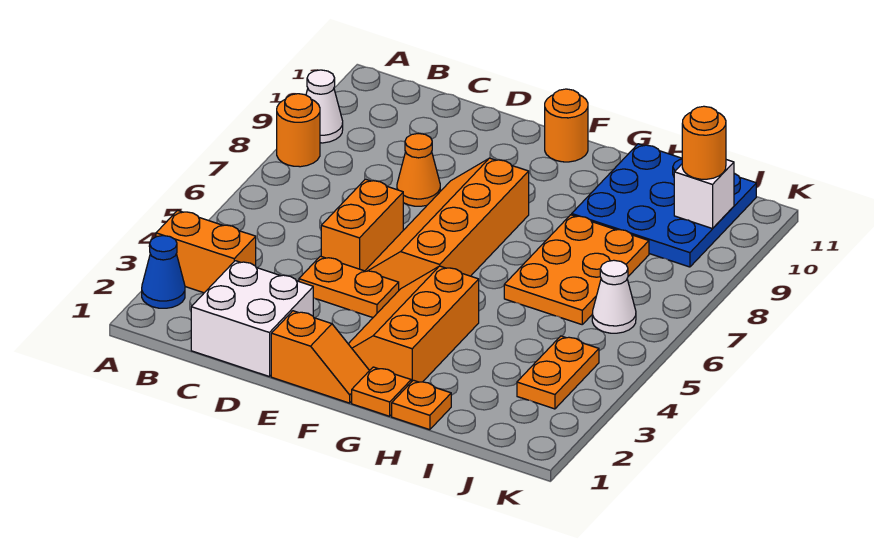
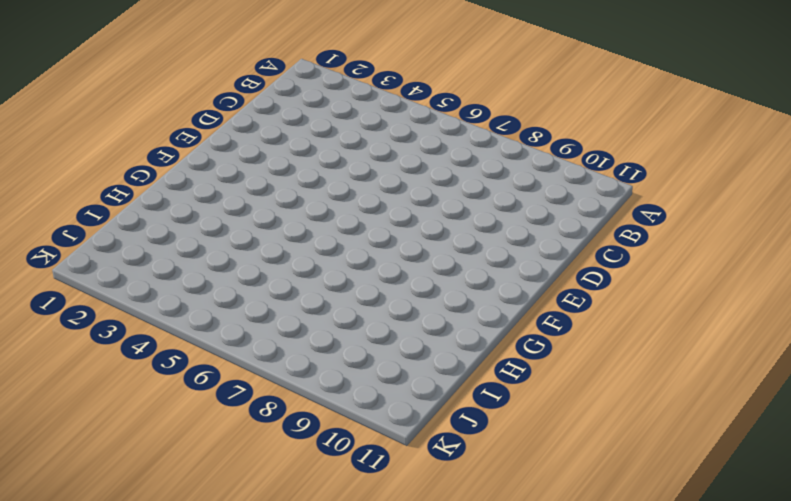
none -> blue 1x1 cone [142,236,185,308]
none -> orange 1x2 brick [156,210,256,293]
none -> orange 1x1 round brick [277,94,320,167]

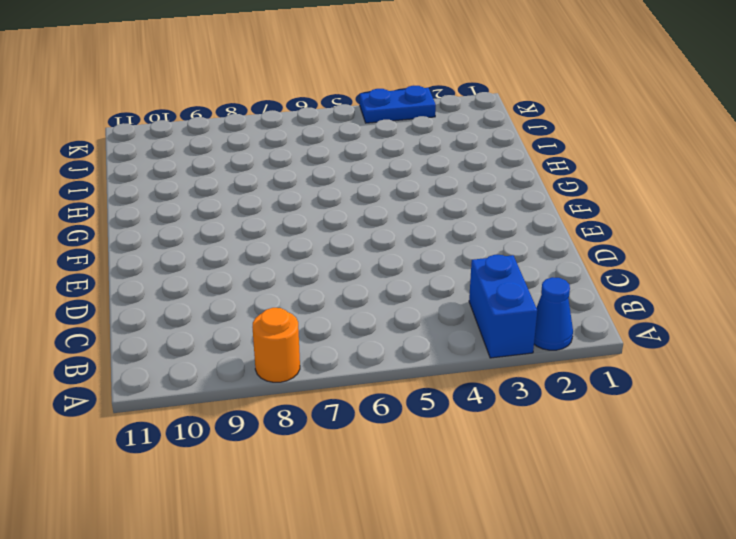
blue 1x2 brick [469,255,537,358] -> orange 1x2 brick [156,210,256,293]
blue 1x2 plate [360,86,436,123] -> none
none -> white 1x1 cone [306,70,343,143]
none -> white 2x2 brick [191,261,313,377]
none -> orange 1x2 plate [299,256,399,317]

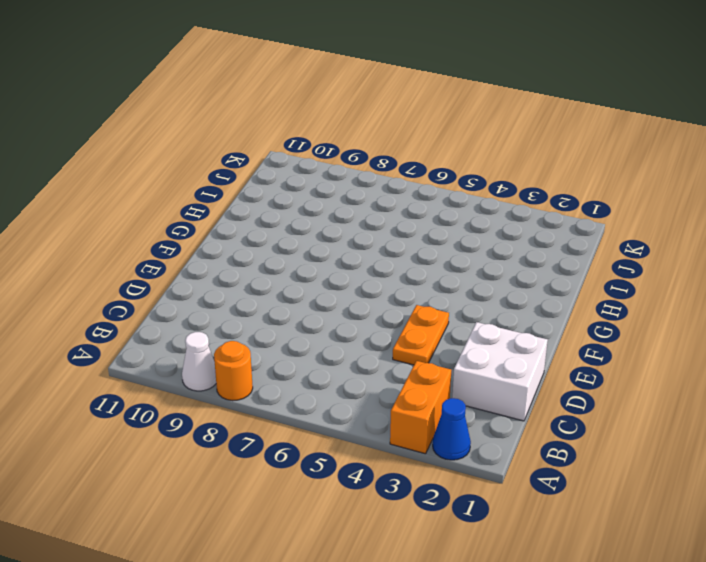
none -> orange 1x2 brick [321,179,403,271]
none -> orange 1x1 cone [397,134,440,206]
none -> orange 1x2 slope [271,311,369,403]

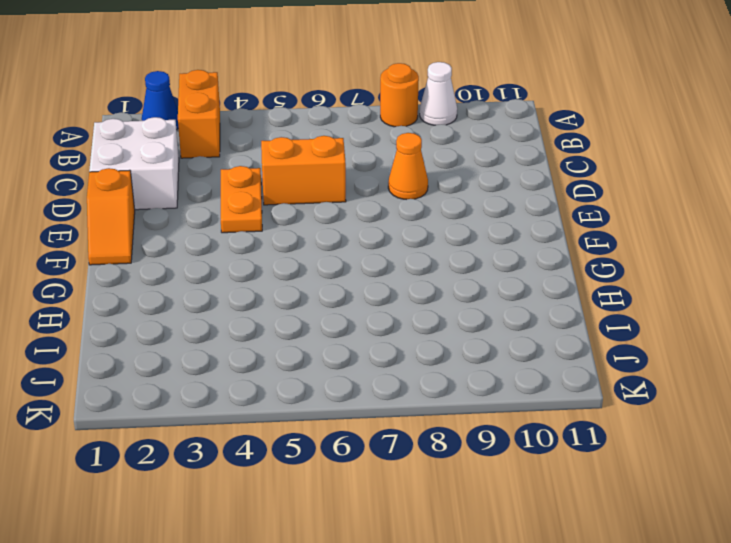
none -> orange 2x4 slope [365,158,529,290]
none -> orange 2x3 slope [349,266,479,382]
none -> orange 1x1 round brick [545,89,588,162]

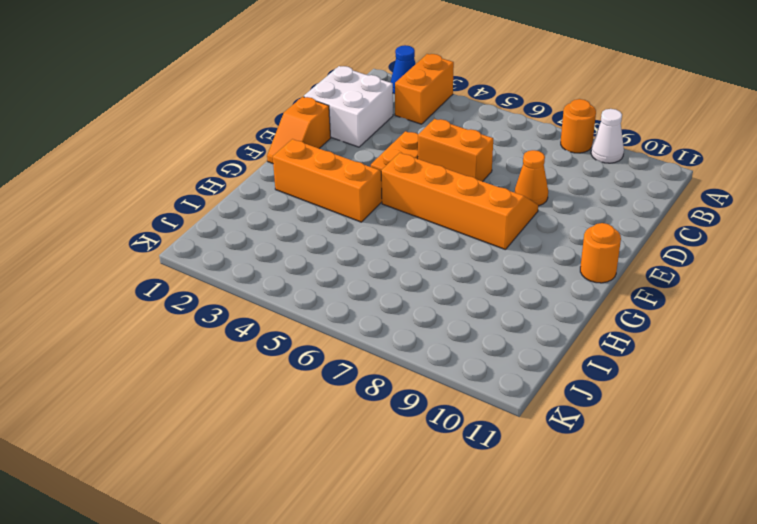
none -> orange 1x1 plate [352,367,411,416]
none -> orange 1x1 plate [392,380,451,430]
none -> orange 2x3 plate [504,215,649,324]

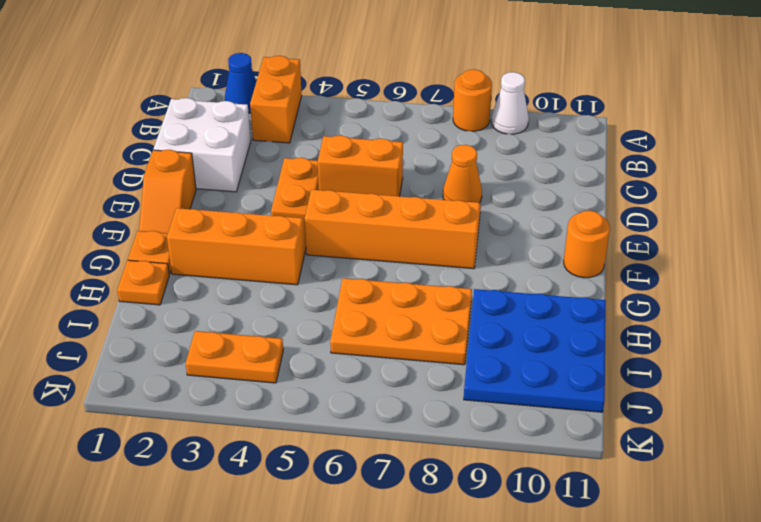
none -> white 1x1 cone [592,260,636,333]
none -> white 1x1 brick [674,160,734,229]
none -> orange 1x1 round brick [682,106,726,179]

